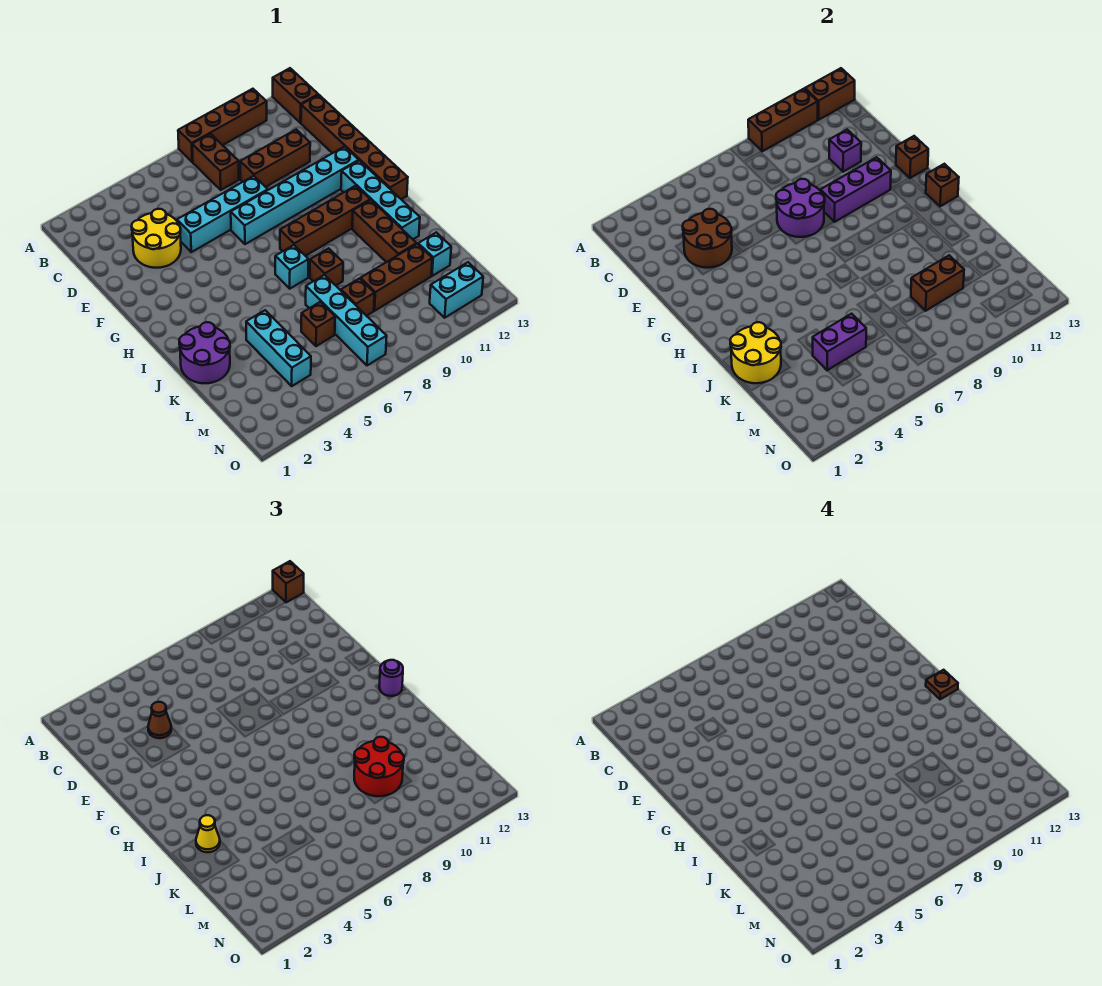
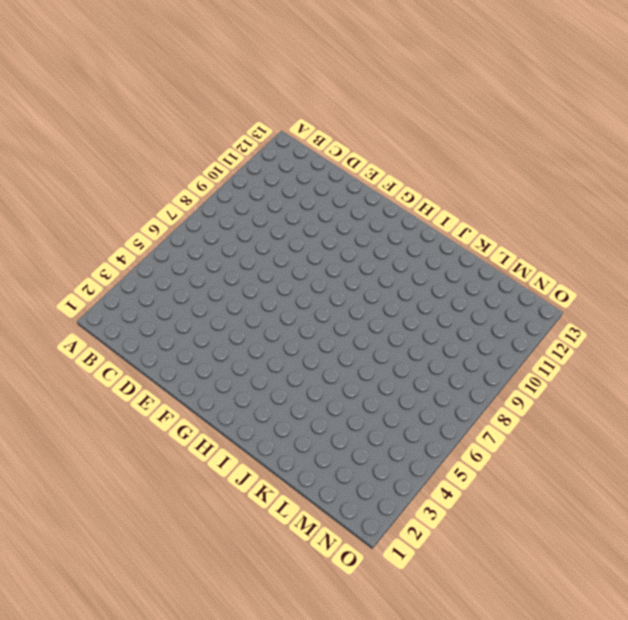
none -> brown 1x4 brick [178,89,267,162]
none -> brown 1x2 brick [273,68,318,123]
none -> brown 1x2 brick [192,134,239,190]
none -> brown 1x6 brick [301,95,408,199]

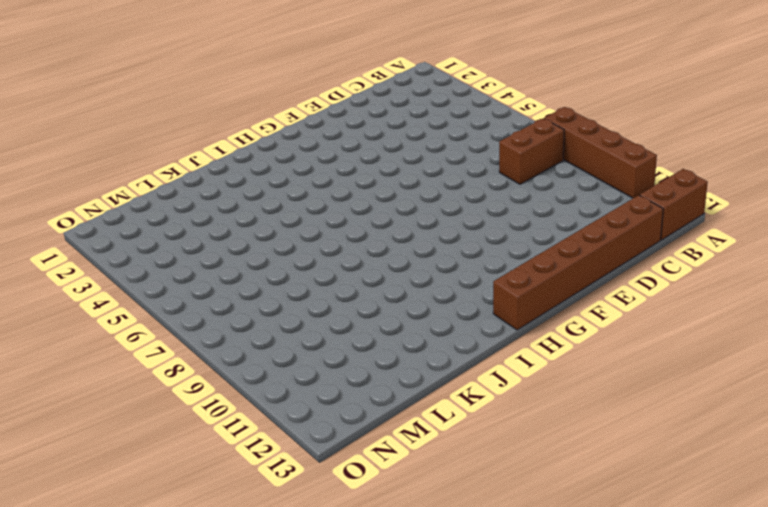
none -> yellow 2x2 round brick [132,209,181,268]
none -> brown 1x3 brick [240,130,310,187]
none -> cyan 1x4 brick [177,176,268,252]
none -> cyan 1x6 brick [231,147,359,244]

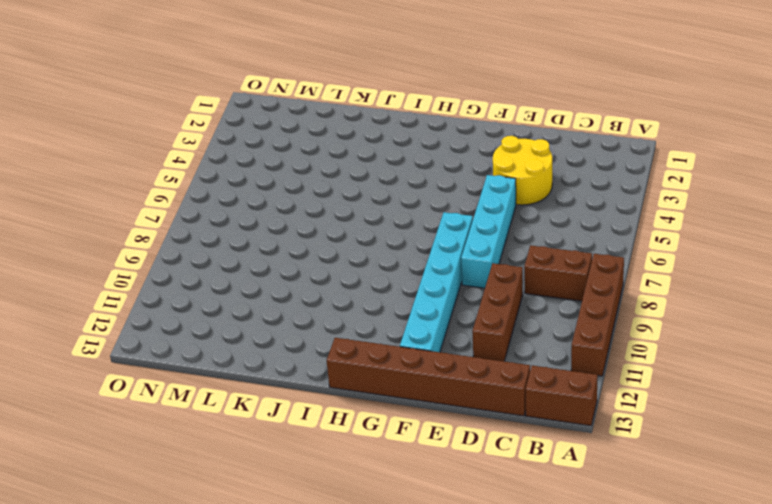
none -> cyan 1x4 brick [341,161,420,239]
none -> brown 1x4 brick [280,186,370,256]
none -> cyan 1x1 brick [275,245,308,289]
none -> brown 1x3 brick [352,200,417,262]

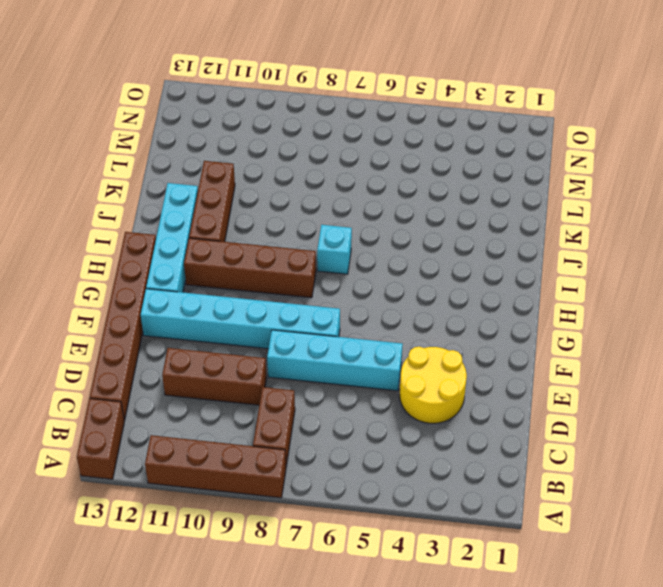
none -> purple 2x2 round brick [179,322,230,383]
none -> brown 1x1 brick [310,248,343,285]
none -> cyan 1x3 brick [246,310,311,386]
none -> cyan 1x4 brick [306,275,387,365]

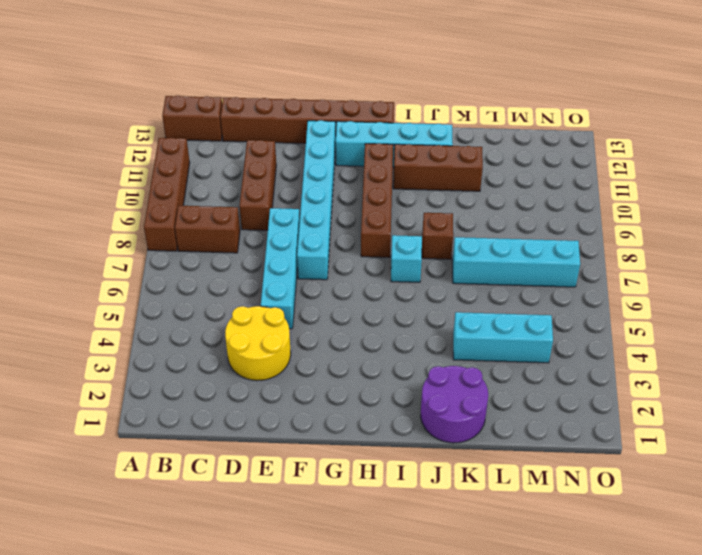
none -> brown 1x1 brick [301,302,335,346]
none -> brown 1x1 brick [341,279,374,316]
none -> brown 1x3 brick [360,244,432,311]
none -> cyan 1x1 brick [418,232,451,276]

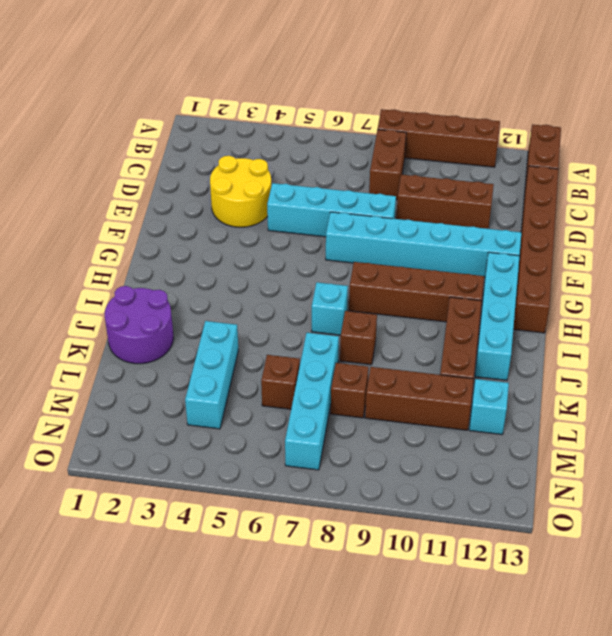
none -> cyan 1x2 brick [430,262,483,318]
none -> brown 1x3 brick [748,89,818,151]
none -> brown 1x2 brick [805,68,855,120]
none -> brown 2x2 round brick [683,209,732,268]

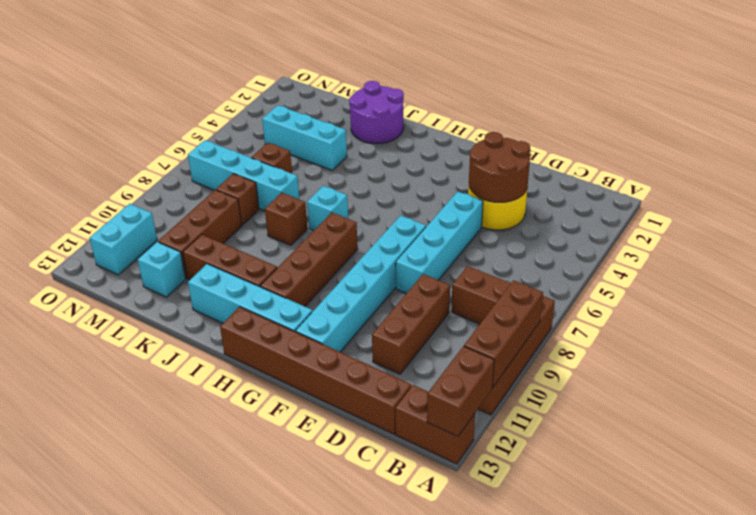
none -> purple 1x1 brick [829,130,861,172]
none -> purple 2x2 round brick [776,179,825,237]
none -> purple 1x3 brick [820,157,891,222]
none -> brown 1x1 brick [896,136,928,178]

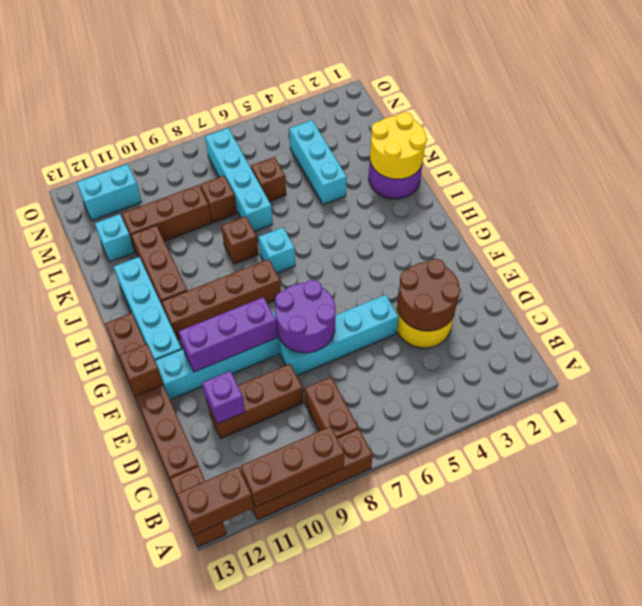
none -> brown 1x1 brick [926,164,959,206]
none -> purple 1x2 brick [813,314,866,370]
none -> brown 1x2 brick [911,255,964,311]
none -> brown 1x1 brick [273,561,304,602]

